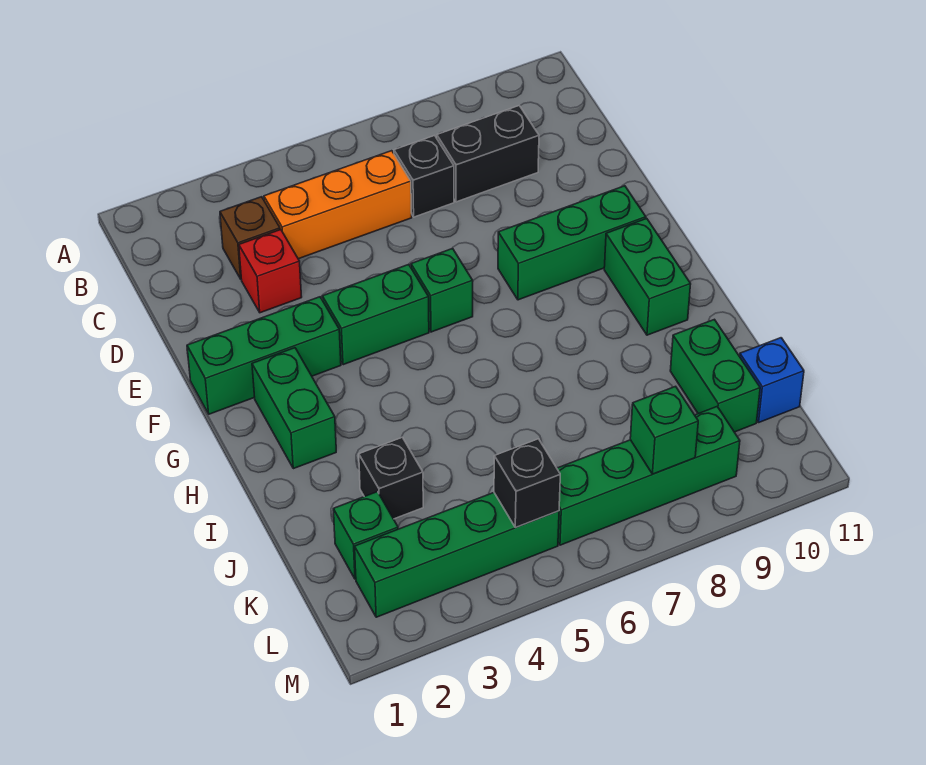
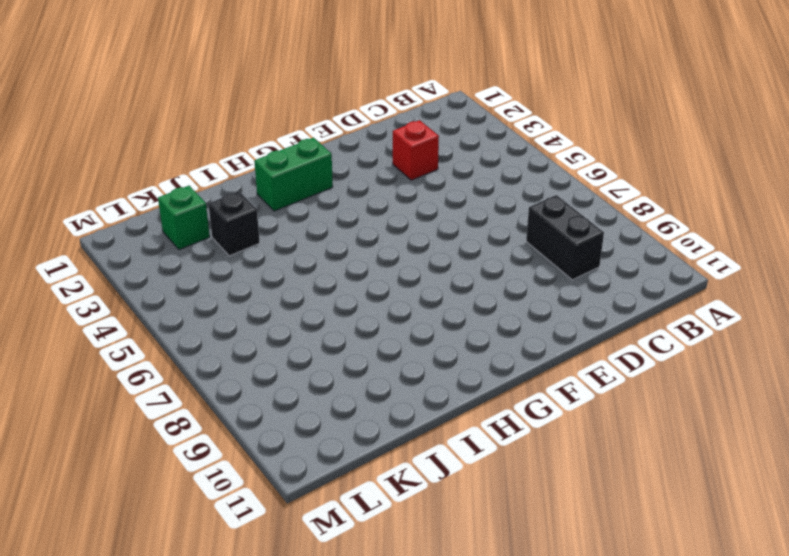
none -> brown 1x1 brick [220,197,280,279]
none -> orange 1x3 brick [264,151,412,259]
none -> black 1x1 brick [394,136,454,217]

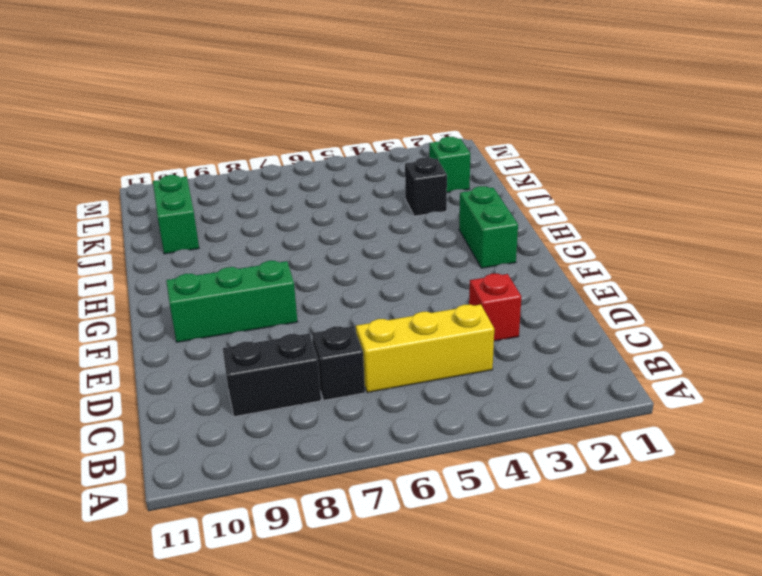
yellow 1x3 brick [356,305,494,393] -> orange 1x3 brick [264,151,412,259]
none -> brown 1x1 brick [220,197,280,279]
none -> green 1x3 brick [187,297,341,414]
none -> green 1x2 brick [322,264,429,365]

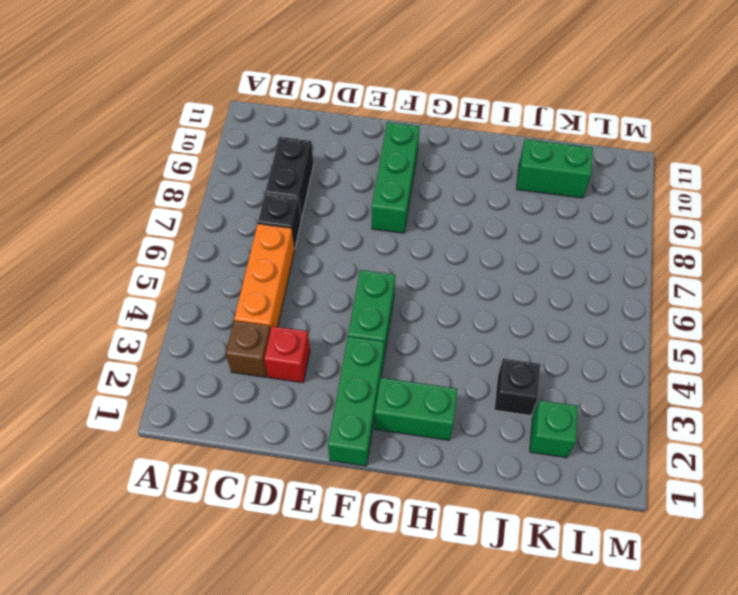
none -> green 1x1 brick [411,248,473,332]
none -> green 1x2 brick [604,218,691,335]
none -> blue 1x1 brick [740,338,804,422]

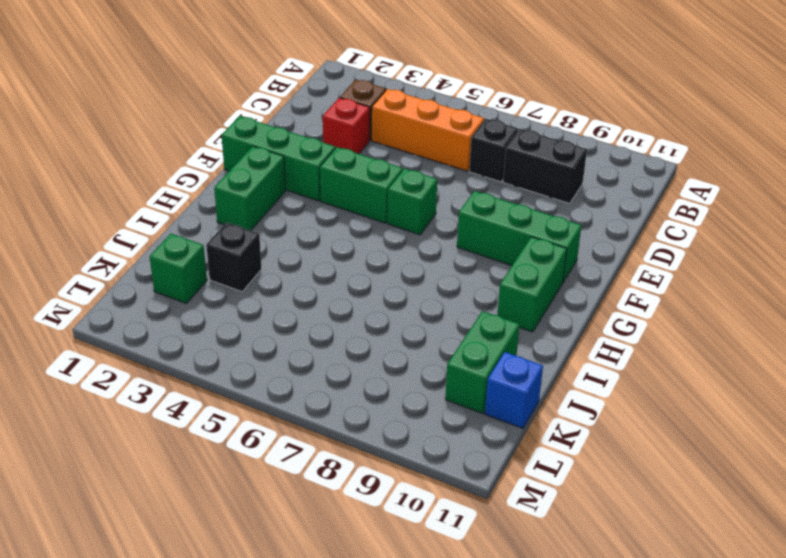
none -> green 1x4 brick [355,493,559,617]
none -> green 1x4 brick [557,407,740,545]
none -> black 1x1 brick [494,439,560,527]

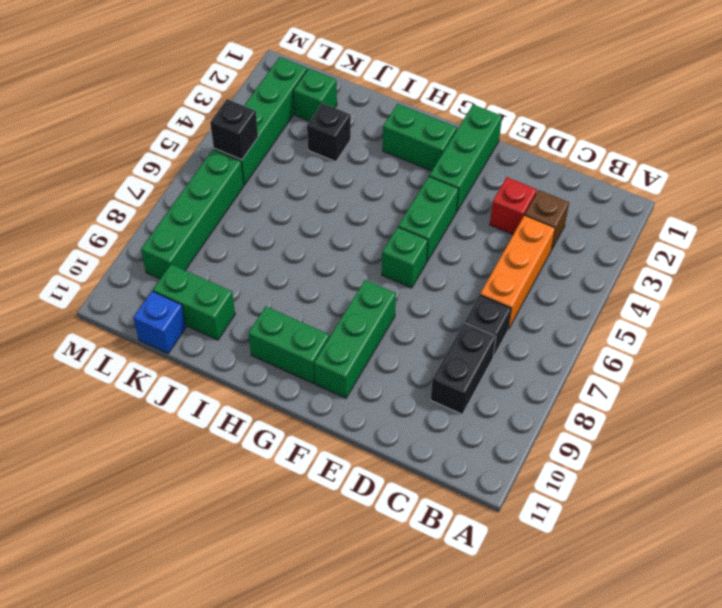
none -> green 1x1 brick [630,386,698,474]

